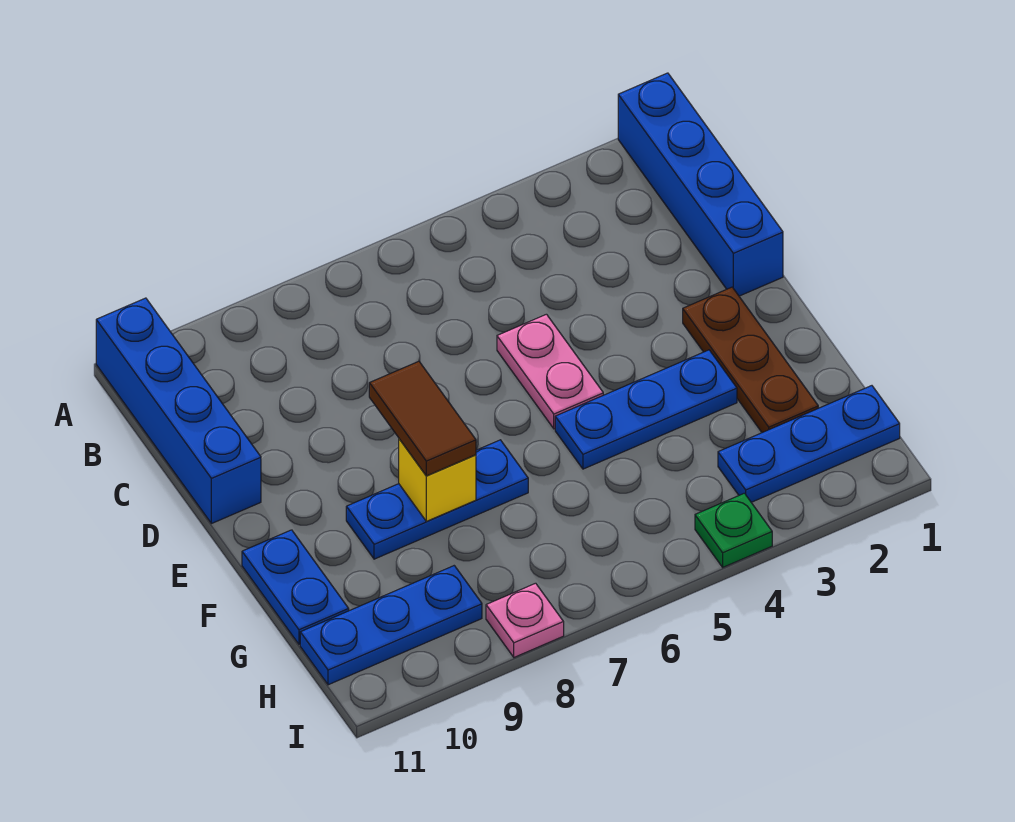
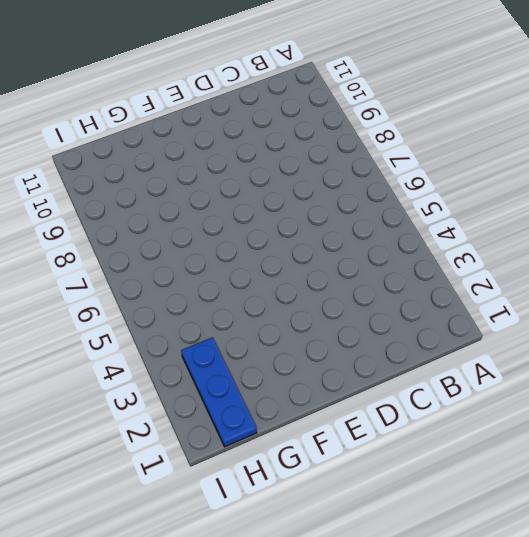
none -> blue 1x4 brick [618,73,783,296]
none -> blue 1x4 brick [96,298,261,524]
none -> pink 1x2 plate [497,314,603,429]

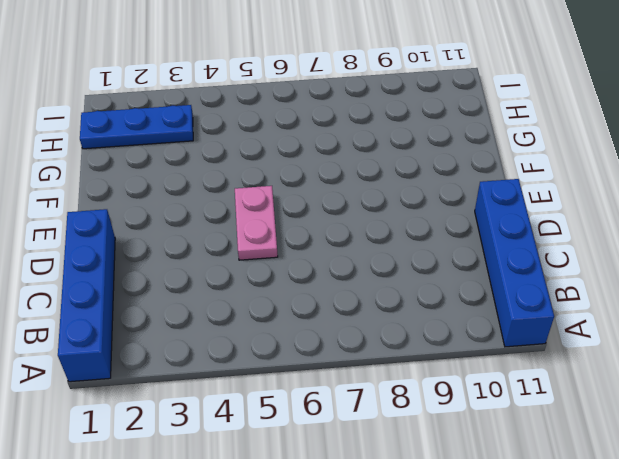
none -> brown 1x3 plate [683,287,818,433]
none -> blue 1x3 plate [555,350,737,469]
none -> blue 1x3 plate [346,440,528,559]

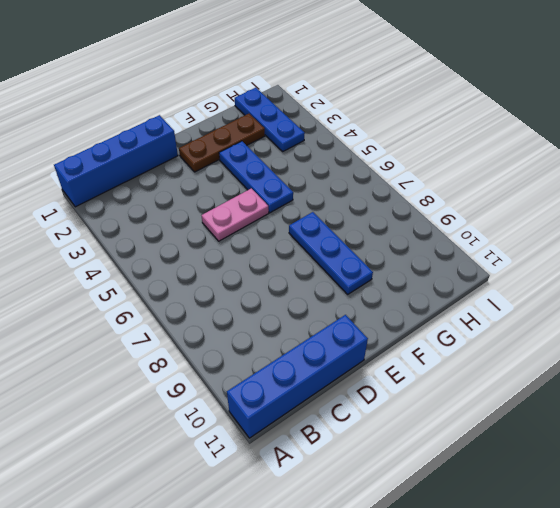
none -> blue 1x2 plate [242,530,349,644]
none -> blue 1x3 plate [300,566,482,685]
none -> green 1x1 plate [695,493,772,567]

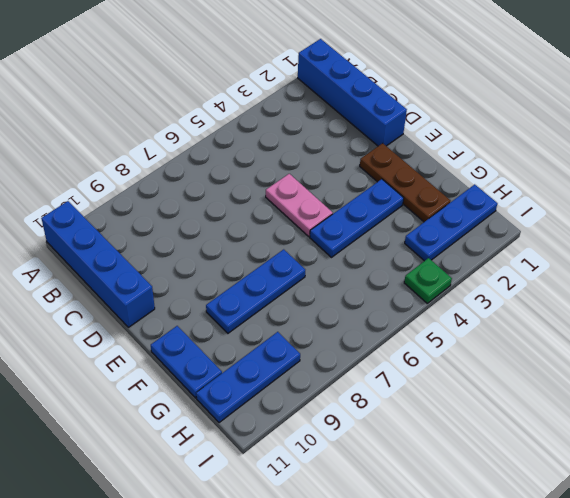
none -> pink 1x1 plate [486,583,564,657]
none -> yellow 1x1 brick [399,439,476,521]
none -> brown 1x2 tile [369,361,476,476]

